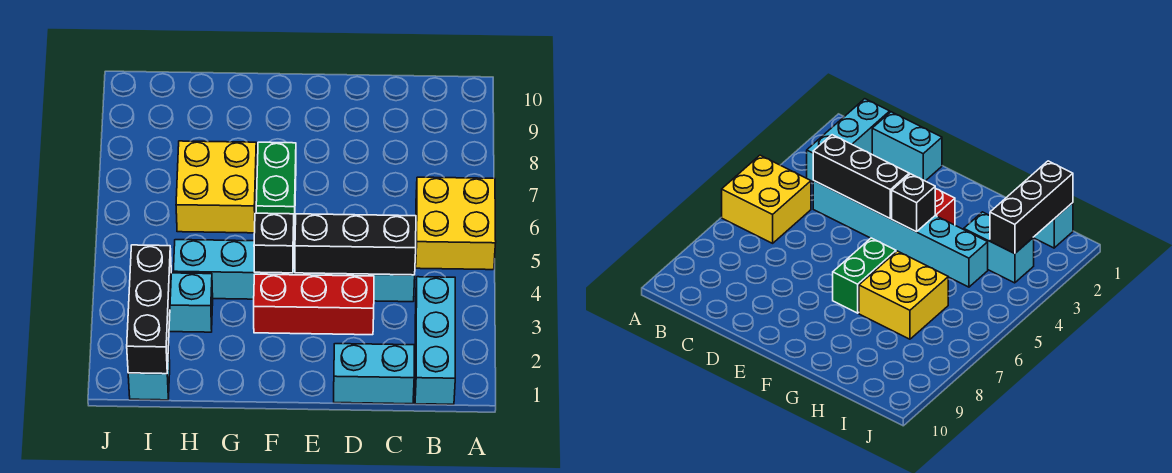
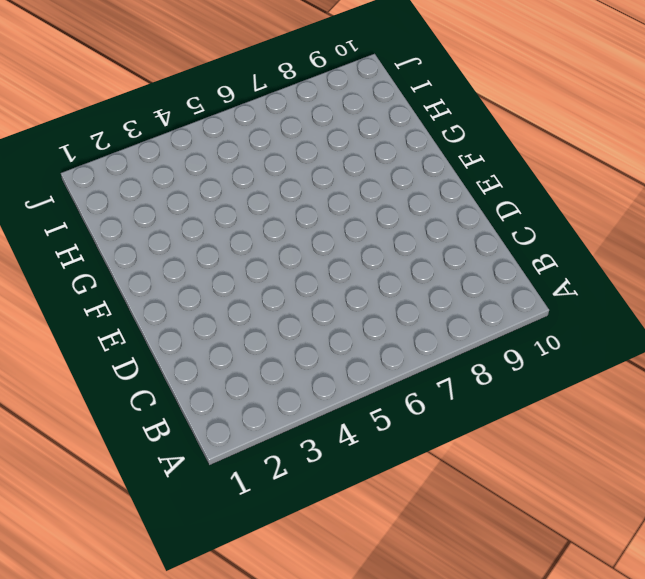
none -> yellow 2x2 brick [416,177,496,270]
none -> cyan 1x3 brick [415,277,455,404]
none -> cyan 1x2 brick [334,344,414,404]

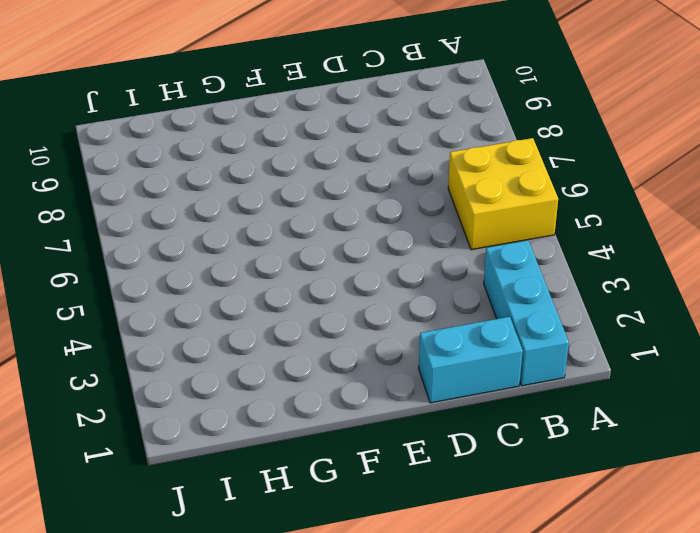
none -> cyan 1x6 brick [173,240,415,302]
none -> red 1x3 brick [254,274,374,335]
none -> green 1x2 brick [256,142,296,233]

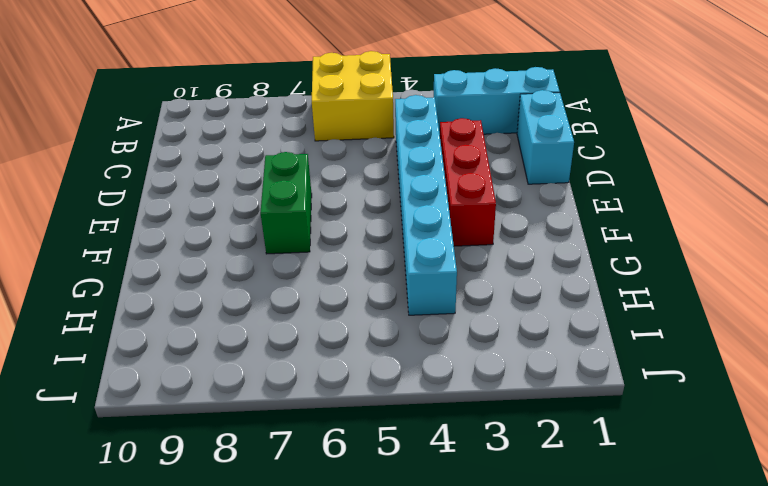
green 1x2 brick [261,152,312,254] -> green 1x2 brick turned to [256,142,296,233]
none -> yellow 2x2 brick [176,141,257,233]
none -> cyan 1x2 brick [169,273,213,332]
none -> cyan 1x1 brick [128,346,170,400]

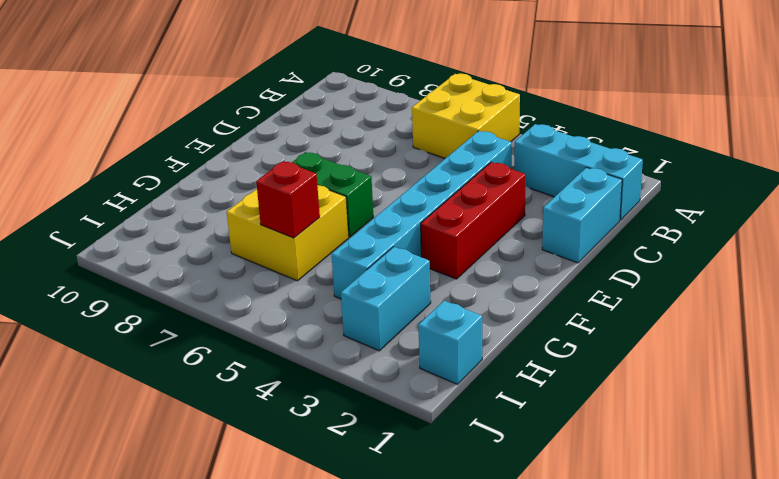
red 1x1 brick [256,161,320,238] -> none
none -> black 1x3 brick [295,214,416,275]
none -> black 1x1 brick [254,213,294,273]
none -> black 1x3 brick [127,245,171,374]

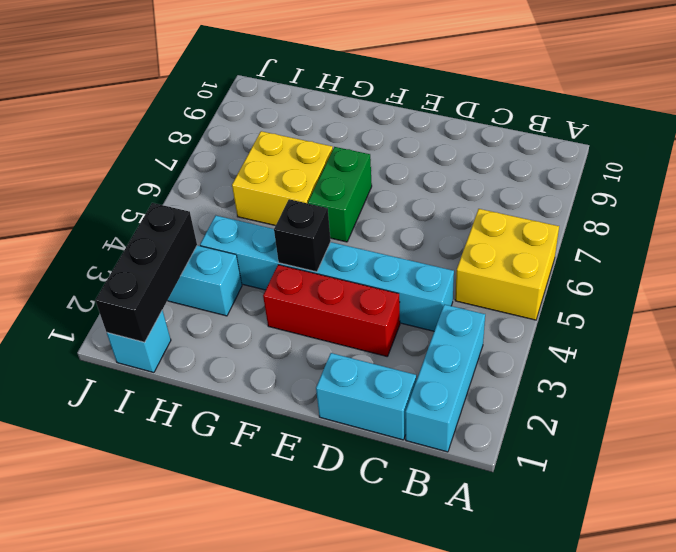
none -> black 1x3 brick [295,214,416,275]

